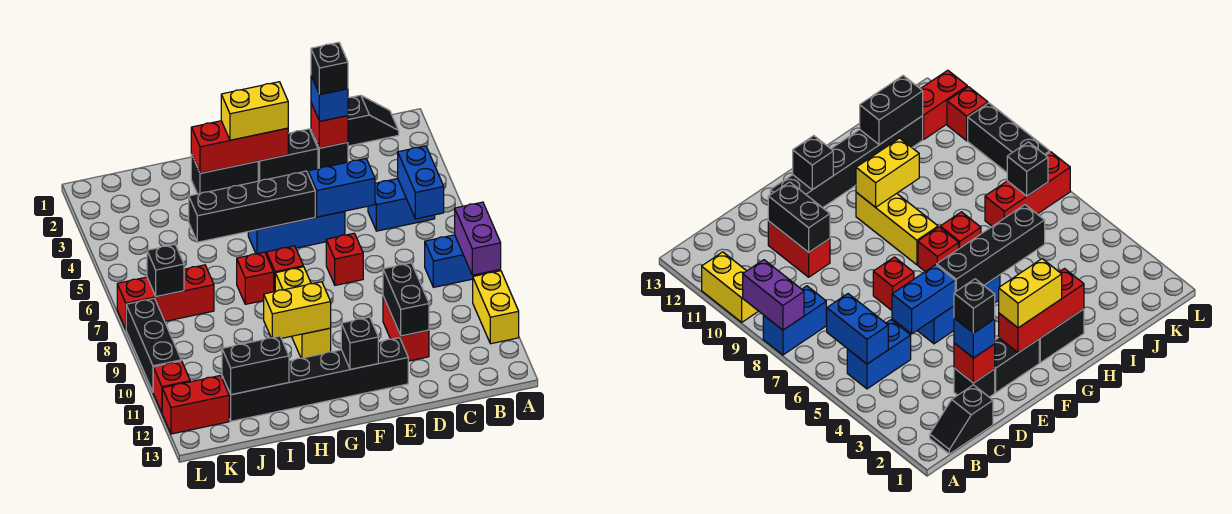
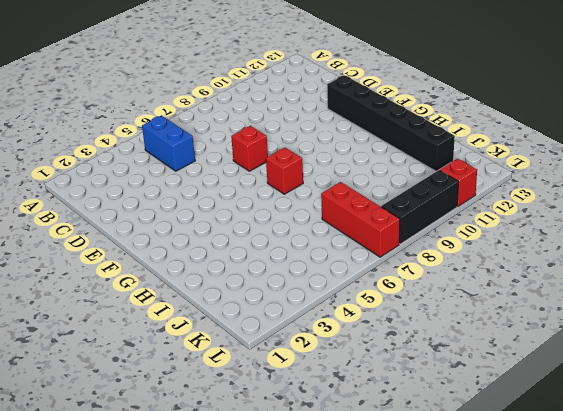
none -> blue 1x2 brick [425,235,492,287]
none -> yellow 1x2 brick [473,271,519,344]
none -> black 1x2 slope [348,95,399,146]
none -> black 1x1 brick [311,130,348,169]

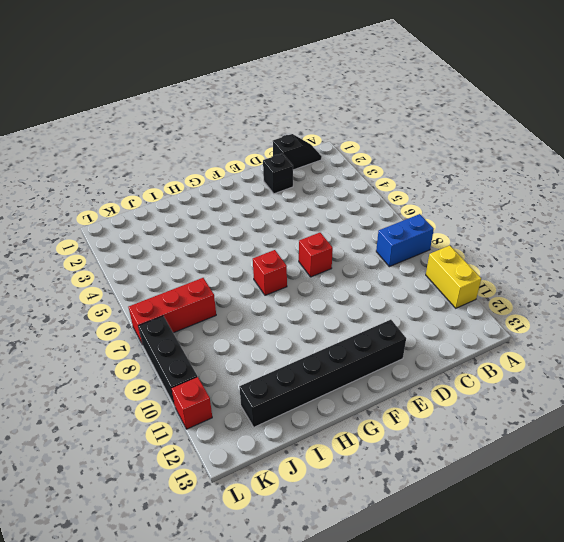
none -> blue 1x2 brick [368,179,435,231]
none -> red 1x2 brick [383,296,429,361]
none -> black 1x2 brick [258,129,318,181]
none -> blue 1x3 brick [248,211,345,254]

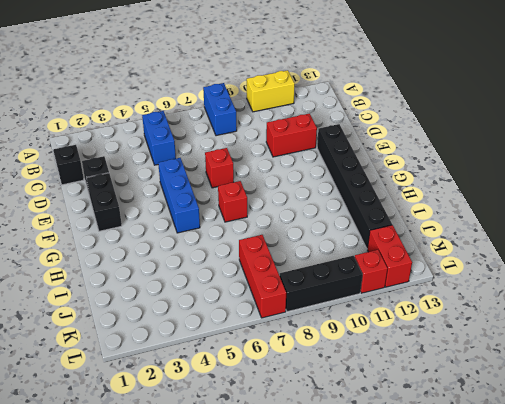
none -> black 1x2 brick [191,154,258,194]
none -> yellow 1x3 brick [275,267,331,358]
none -> red 1x1 brick [237,252,274,304]
none -> purple 1x2 brick [455,202,501,275]

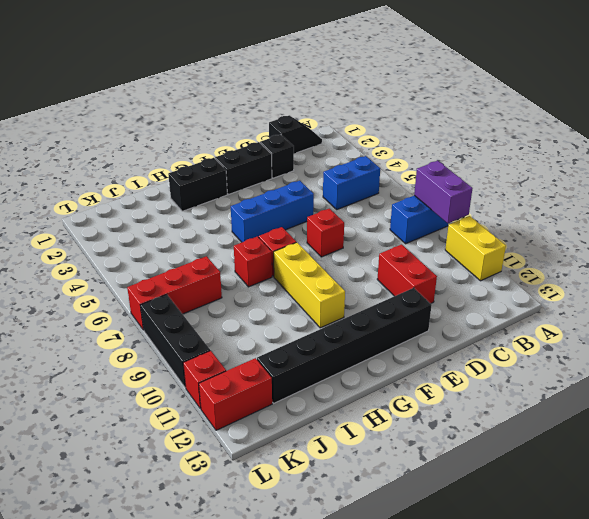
none -> blue 1x2 brick [398,146,444,219]
none -> red 1x1 brick [311,103,348,148]
none -> blue 1x2 brick [308,159,375,217]
none -> black 1x2 brick [383,263,429,336]

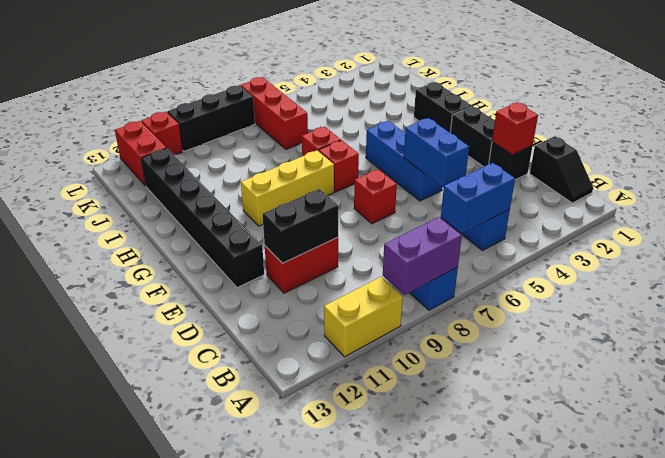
none -> red 1x3 brick [191,121,288,173]
none -> black 1x4 brick [189,171,315,242]
none -> black 1x1 brick [341,317,378,369]
none -> yellow 1x2 brick [264,282,331,338]

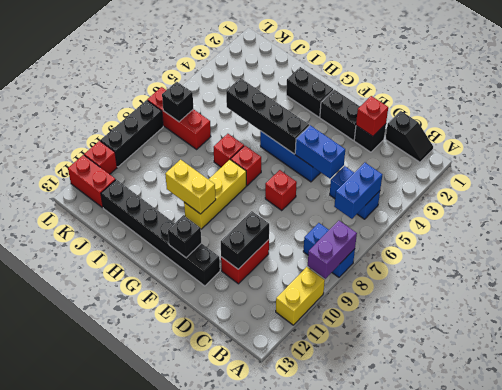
none -> red 1x3 brick [191,121,288,173]
none -> black 1x2 brick [222,336,289,395]
none -> blue 1x1 brick [311,76,348,121]
none -> yellow 1x2 brick [221,82,288,140]

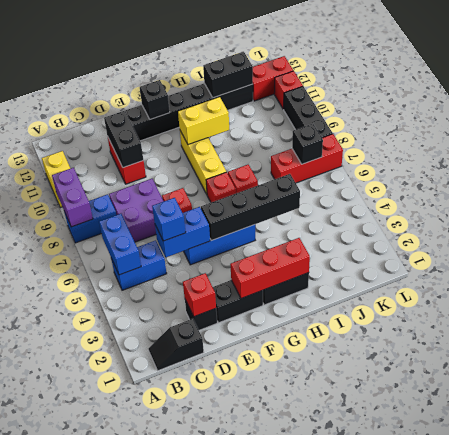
purple 2x2 brick [109,179,164,242] -> none
blue 1x1 brick [152,198,186,241] -> blue 1x1 brick moved to [311,76,348,121]
none -> yellow 1x2 brick [221,82,288,140]
none -> black 1x1 brick [311,42,348,95]

